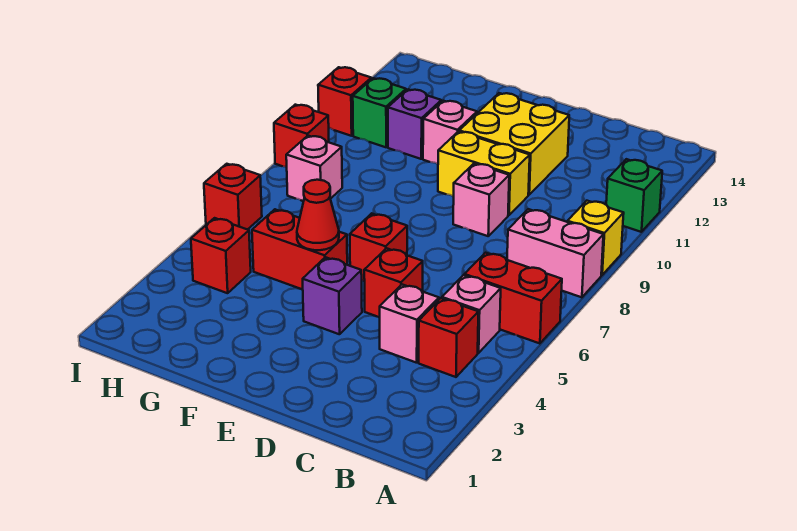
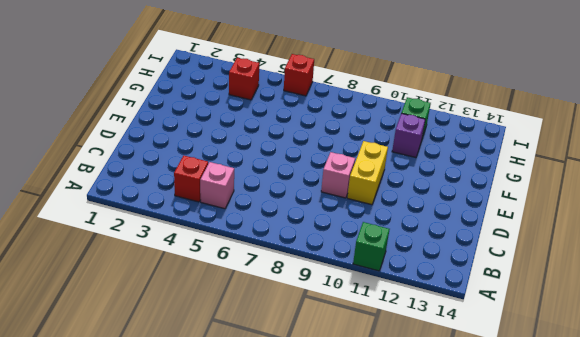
none -> red 1x2 brick [464,253,562,344]
none -> pink 1x2 brick [507,209,603,297]
none -> yellow 1x1 brick [567,201,624,275]

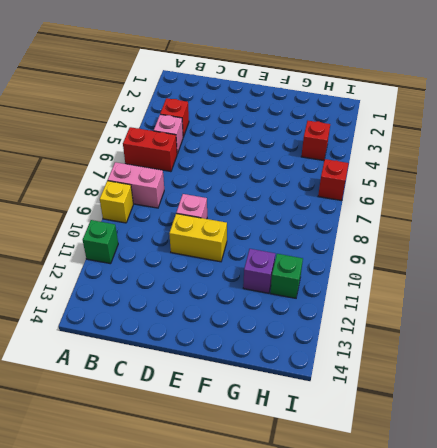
none -> pink 1x1 brick [379,285,439,363]
none -> red 1x1 brick [364,248,423,317]
none -> yellow 2x2 brick [459,93,569,195]

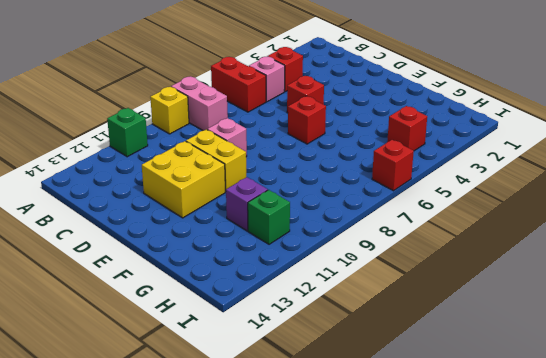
none -> pink 1x1 brick [379,285,439,363]
none -> purple 1x1 brick [303,257,362,334]
none -> red 1x2 brick [252,209,347,290]

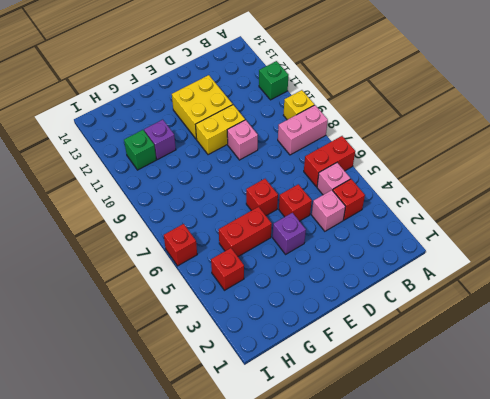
none -> pink 1x1 brick [423,101,477,164]
none -> pink 1x1 brick [286,136,342,201]
none -> red 1x1 brick [274,105,329,167]

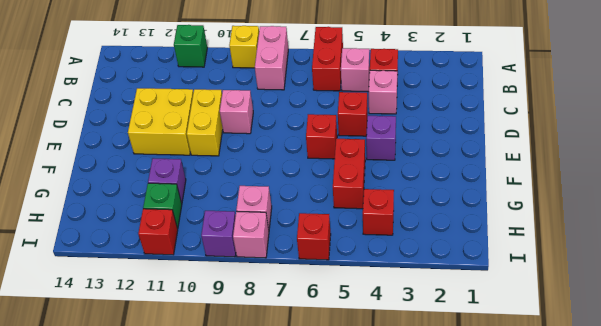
pink 1x1 brick [233,211,269,258] -> pink 1x1 brick moved to [423,101,477,164]
purple 1x1 brick [201,211,236,257] -> red 1x1 brick [274,105,329,167]
none -> red 1x1 cone [297,180,339,250]

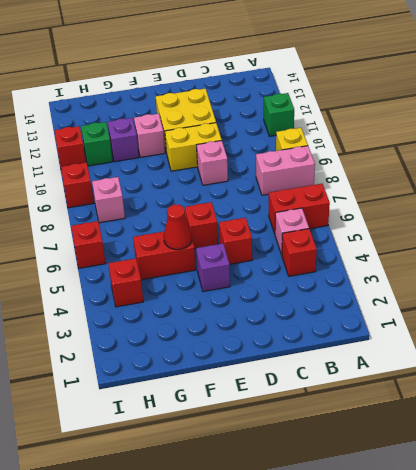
none -> pink 1x1 brick [379,285,439,363]

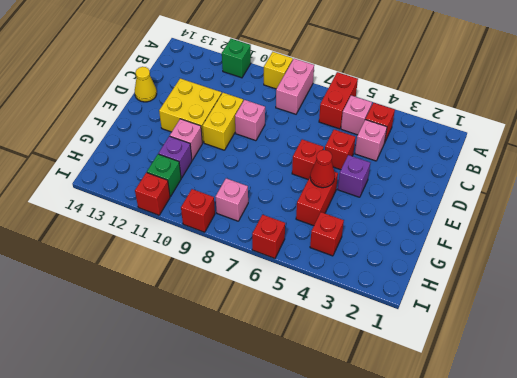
yellow 1x1 cone [135,67,157,102] -> none

